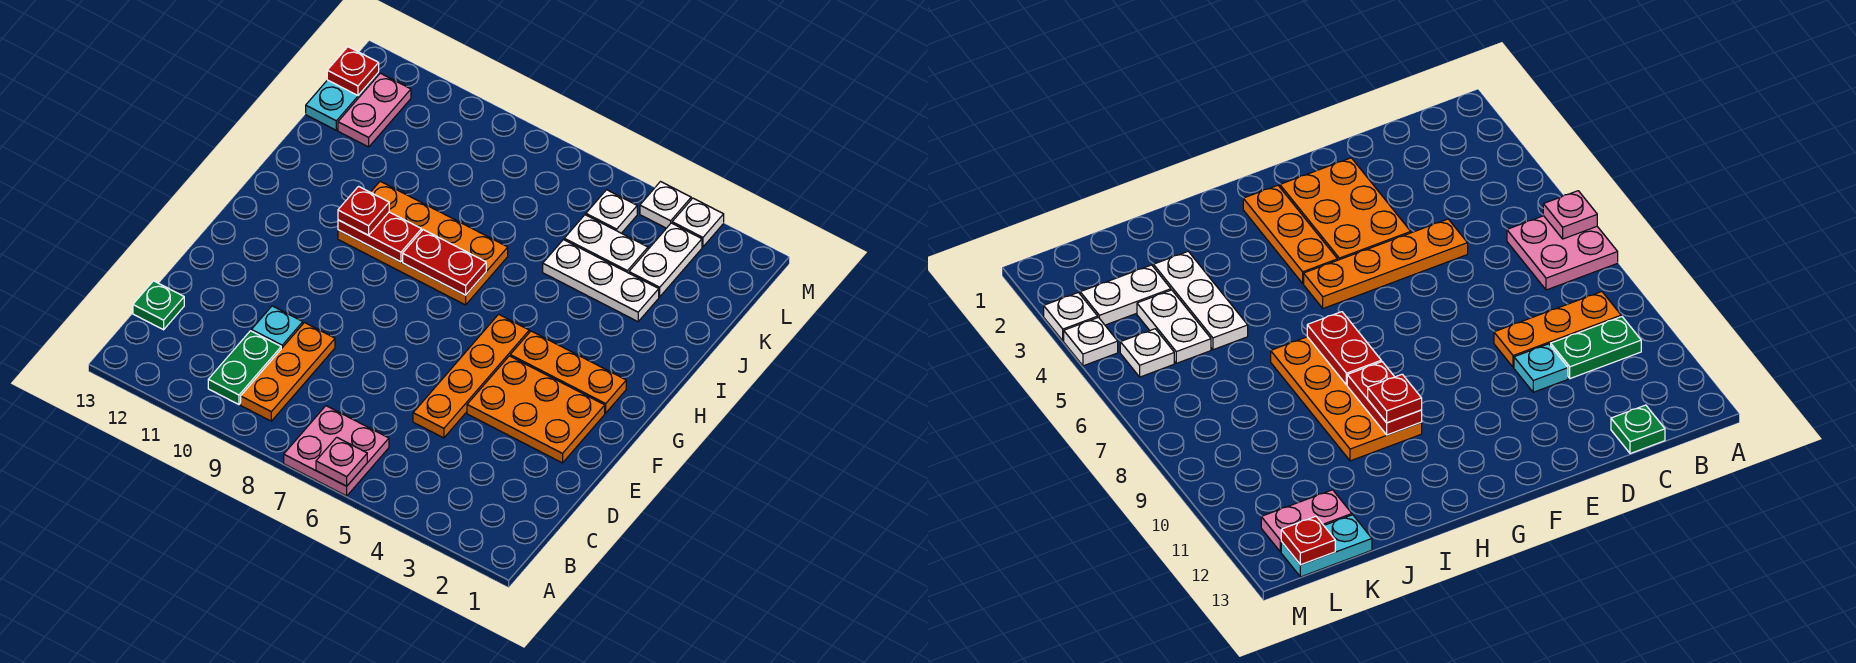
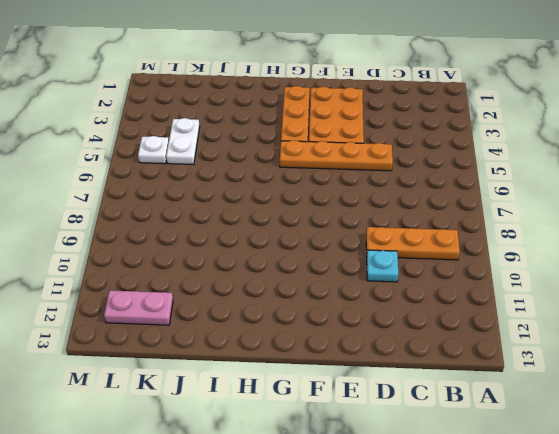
none -> pink 2x2 plate [284,406,389,496]
none -> green 1x2 plate [208,331,281,404]
none -> green 1x1 plate [133,281,184,330]

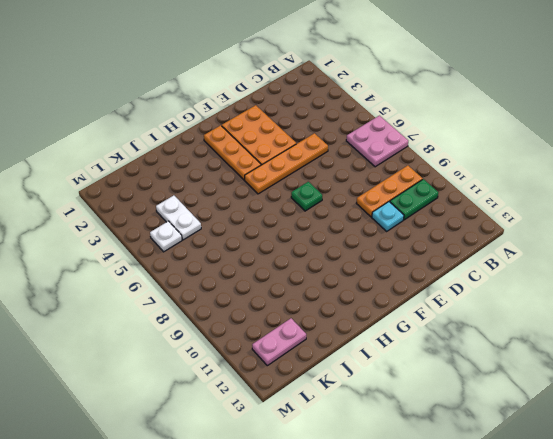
green 1x1 plate [291,182,322,211] -> green 1x1 plate moved to [133,281,184,330]
none -> orange 2x4 plate [338,181,508,305]
none -> white 1x3 plate [543,240,659,322]
none -> white 1x2 plate [629,223,702,297]

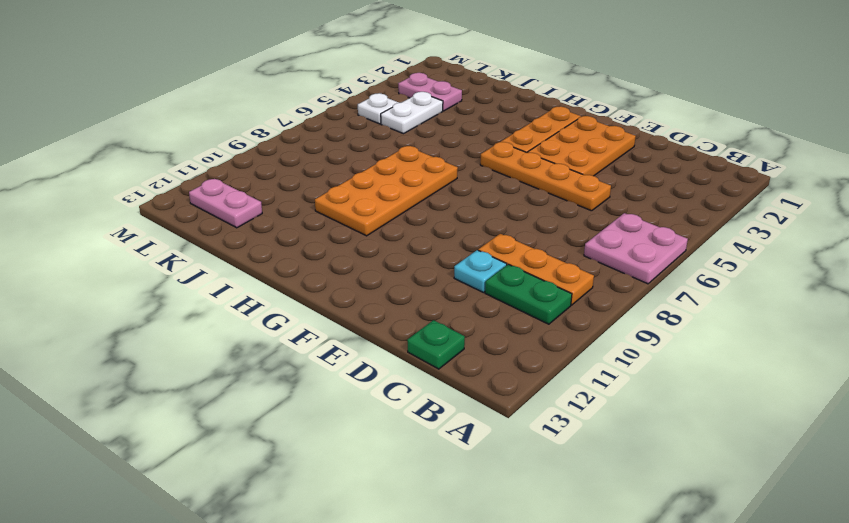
pink 1x2 plate [398,73,462,111] -> white 1x2 plate [629,223,702,297]
none -> white 1x3 plate [543,240,659,322]
none -> cyan 1x2 plate [306,73,379,130]
none -> white 1x1 plate [672,198,724,247]

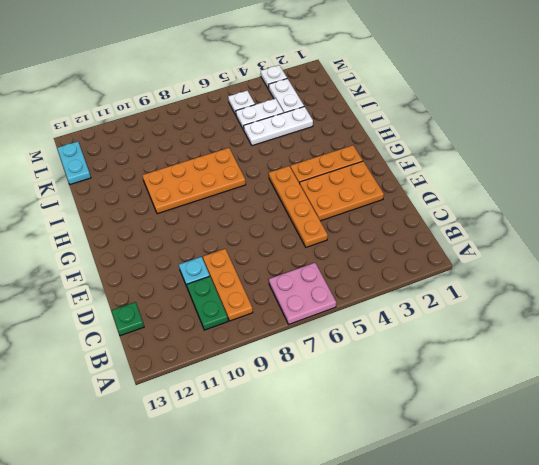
none -> pink 1x2 plate [338,73,411,147]
none -> white 1x1 plate [640,182,691,228]
none -> pink 1x1 plate [316,437,367,486]

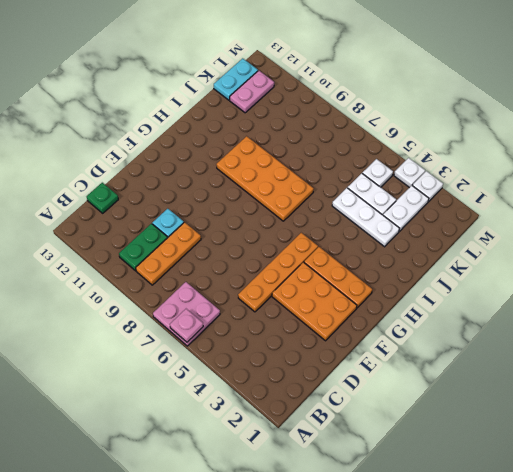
none -> red 1x2 plate [403,230,486,295]
none -> red 1x2 plate [338,212,422,262]
none -> red 1x1 plate [327,47,379,95]

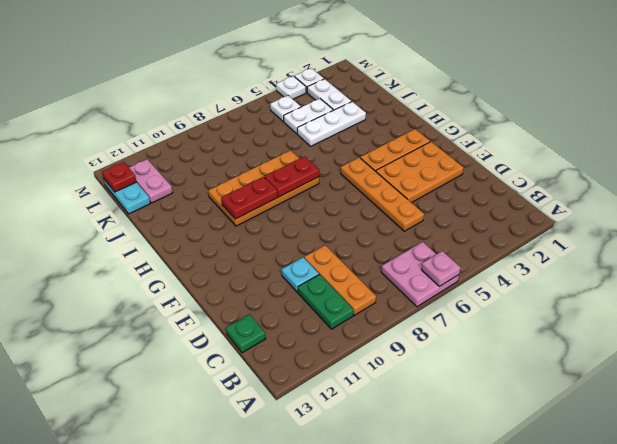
none -> red 1x1 plate [338,186,389,235]

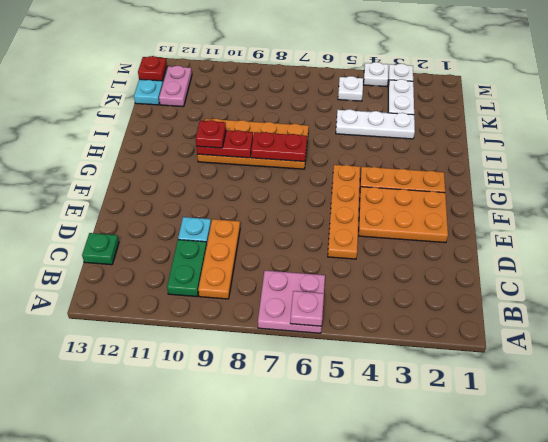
none -> white 1x2 plate [564,215,648,273]

